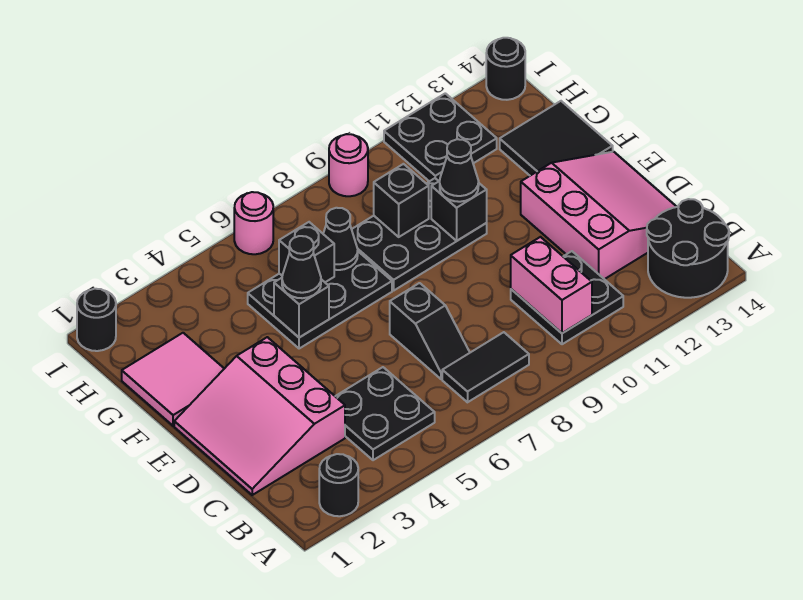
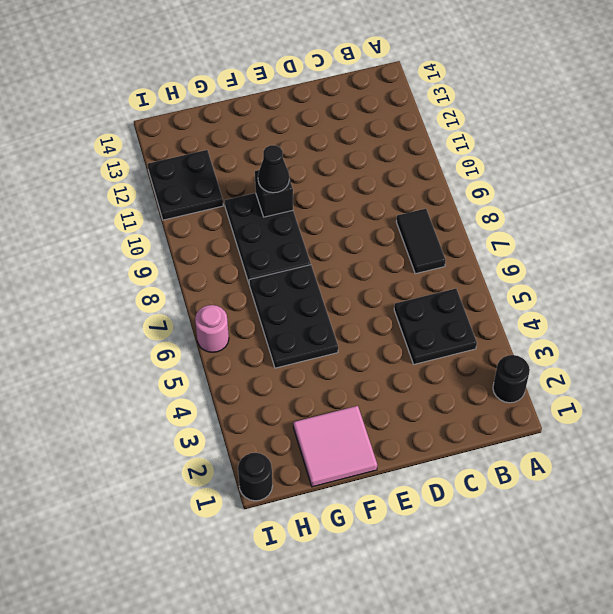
none -> black 2x2 round brick [647,199,729,298]
none -> black 2x2 plate [511,251,623,344]
none -> pink 3x3 slope [174,337,345,495]

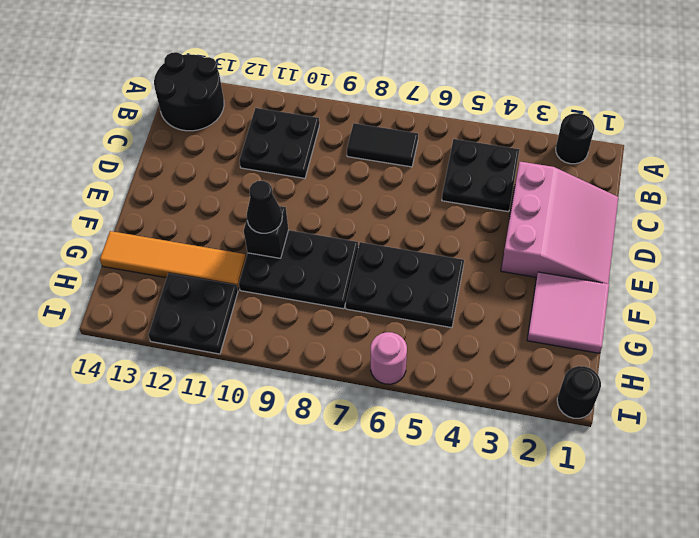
orange 1x4 tile [100,231,246,290] -> black 2x2 tile [500,101,613,176]
none -> black 1x2 slope [390,283,470,379]
none -> pink 3x3 slope [521,152,677,279]
none -> pink 1x1 round brick [329,134,368,196]

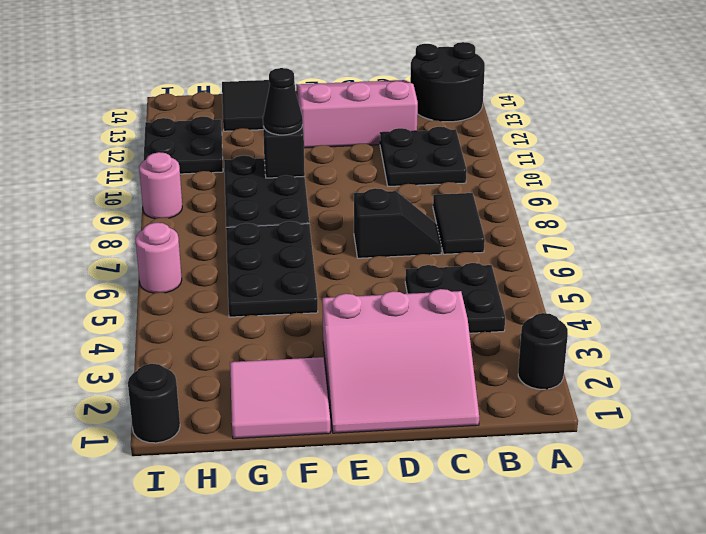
none -> black 1x1 round brick [486,38,525,100]
none -> pink 1x2 brick [511,237,592,333]
none -> black 1x1 brick [274,278,329,338]

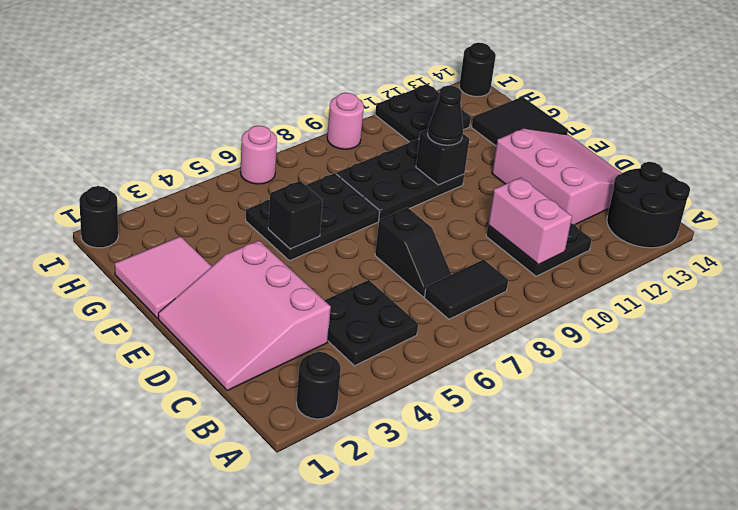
none -> black 1x1 brick [279,222,334,282]
none -> black 1x1 cone [323,208,358,270]
none -> black 1x1 brick [374,164,429,237]

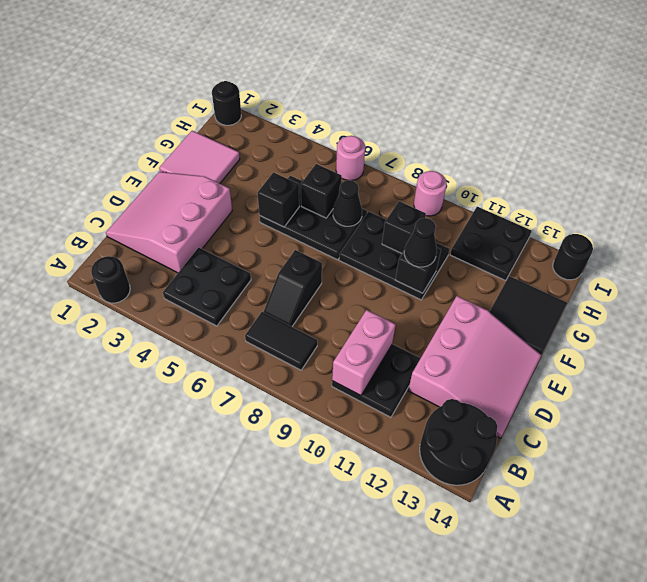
none -> black 1x1 cone [282,236,321,298]

